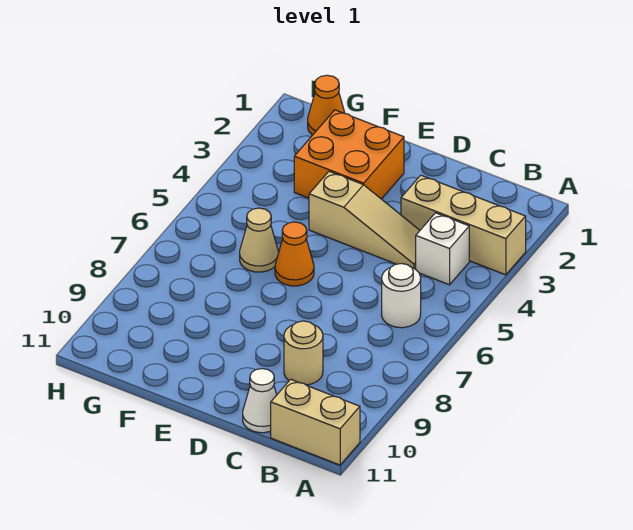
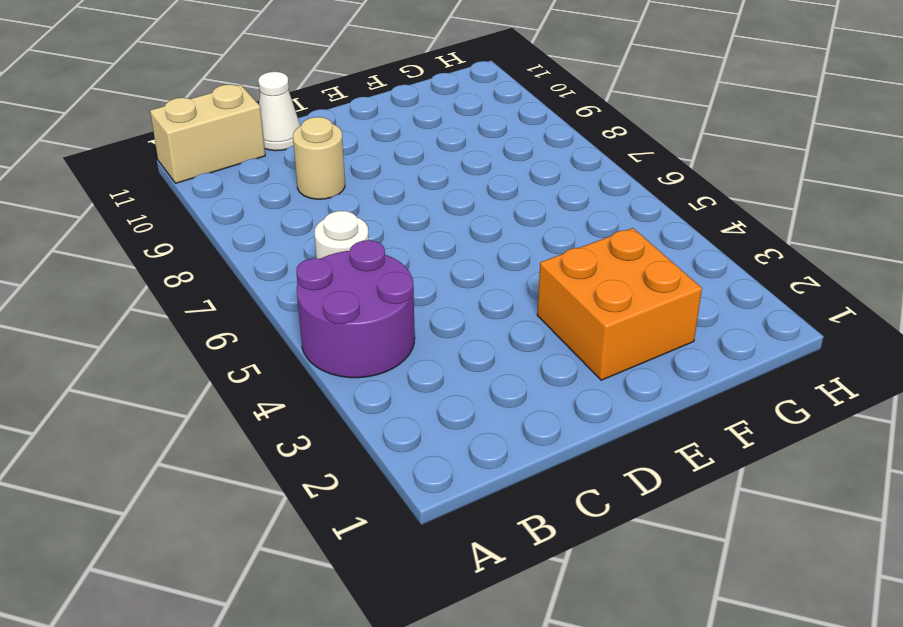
purple 2x2 round brick [296,240,415,378] -> white 1x1 brick [416,213,469,285]
none -> tan 1x3 brick [401,175,526,275]
none -> tan 1x3 slope [309,171,420,269]

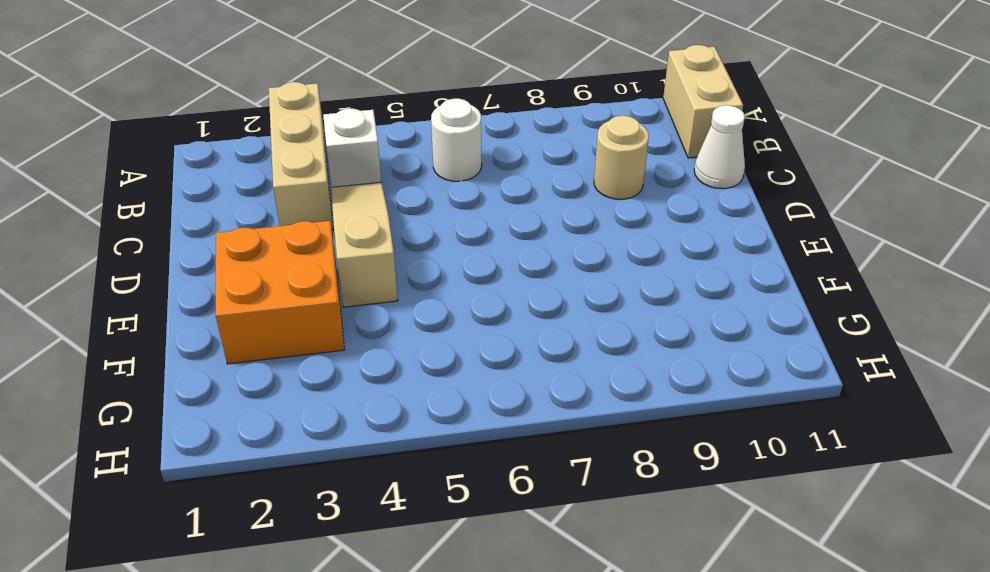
none -> orange 1x1 cone [275,222,314,286]
none -> tan 1x1 cone [240,208,278,272]

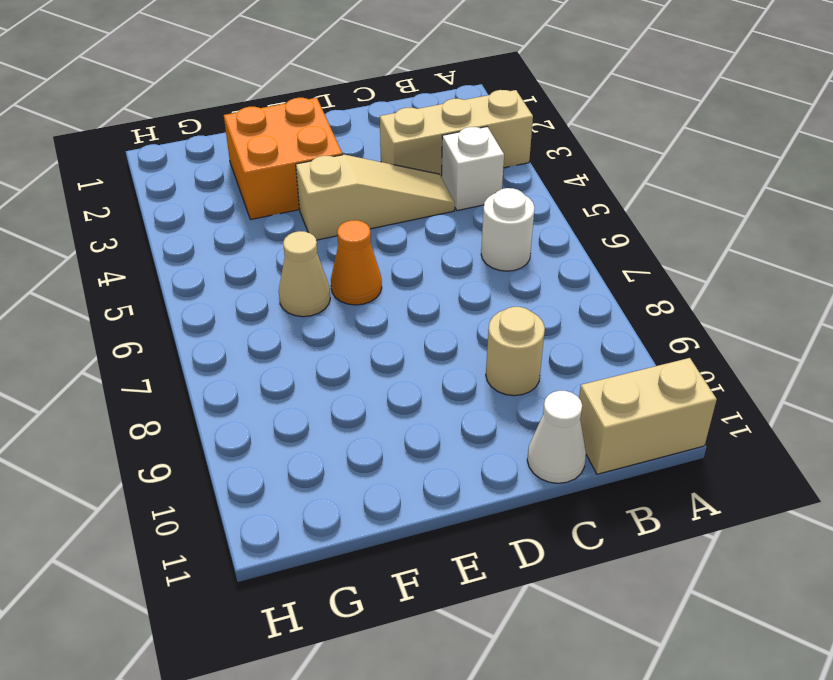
none -> orange 1x1 cone [308,75,345,135]

